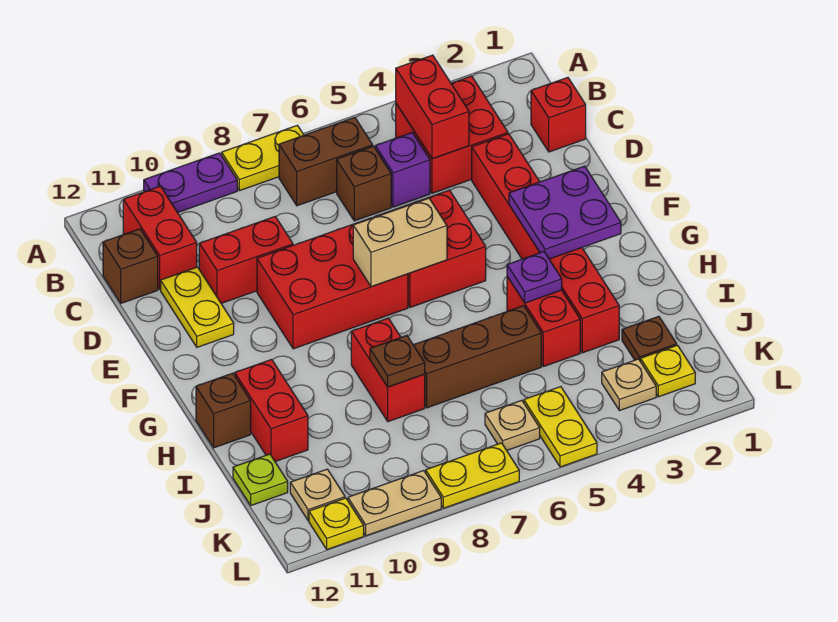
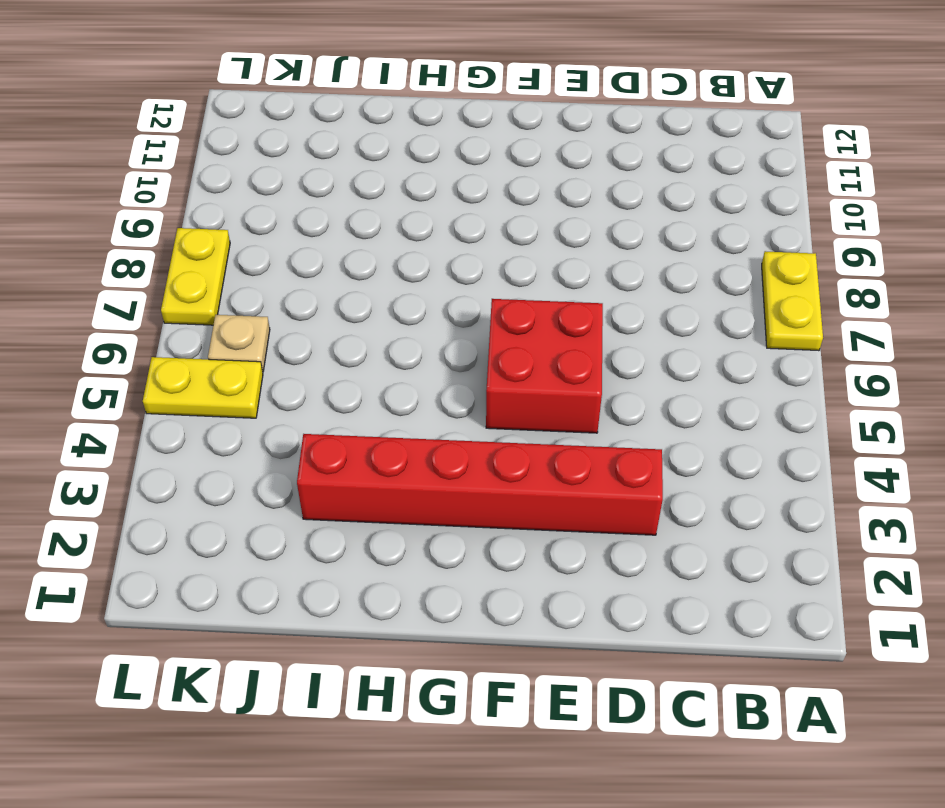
none -> purple 1x2 plate [144,153,237,213]
none -> red 2x2 brick [396,76,508,193]
none -> brown 1x2 brick [279,117,373,206]
none -> red 1x2 brick [123,186,197,290]

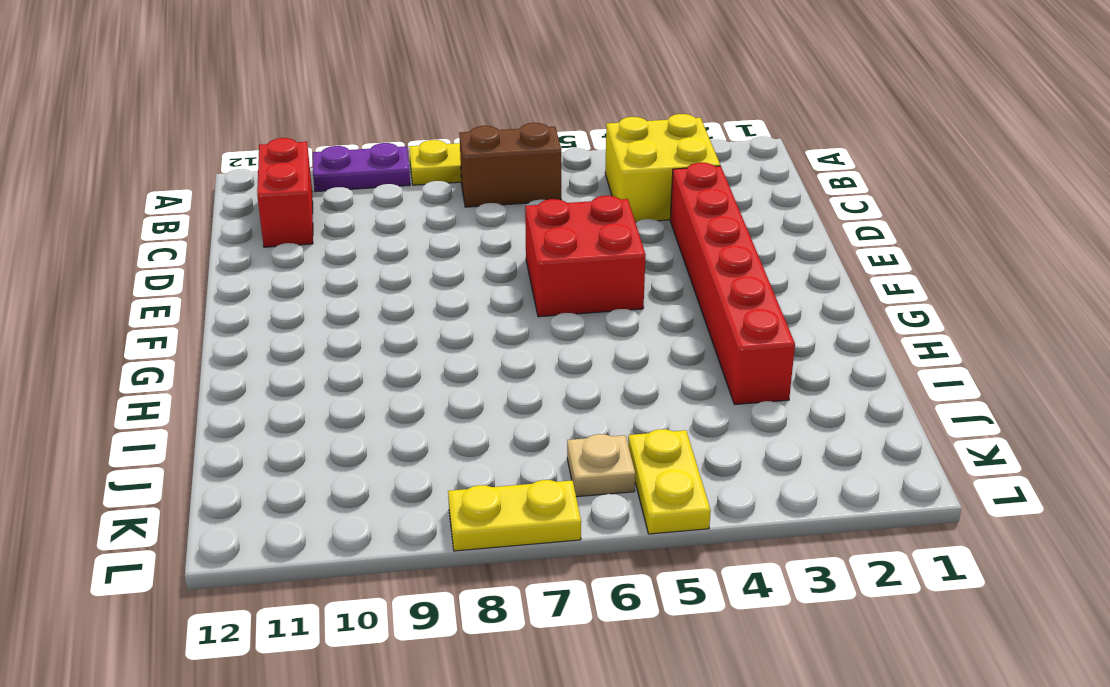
yellow 2x2 brick [605,114,720,222] -> red 2x2 brick [396,76,508,193]
none -> red 1x1 brick [531,77,586,152]
none -> purple 1x1 brick [375,133,430,207]
none -> brown 1x1 brick [337,146,391,221]
none -> brown 1x1 brick [103,229,158,303]

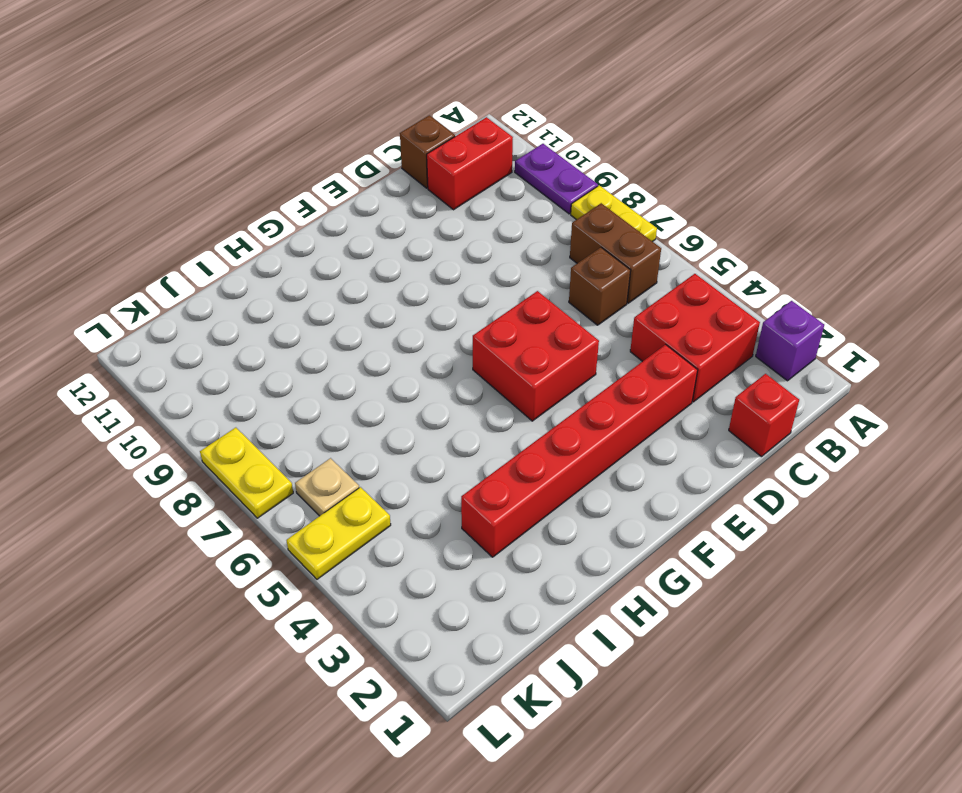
purple 1x1 brick [756,301,824,381] -> purple 1x1 brick moved to [375,133,430,207]
none -> red 1x2 brick [199,216,293,303]
none -> yellow 1x2 plate [161,267,234,347]
none -> red 2x3 brick [257,218,408,349]
none -> red 1x2 brick [507,277,580,367]

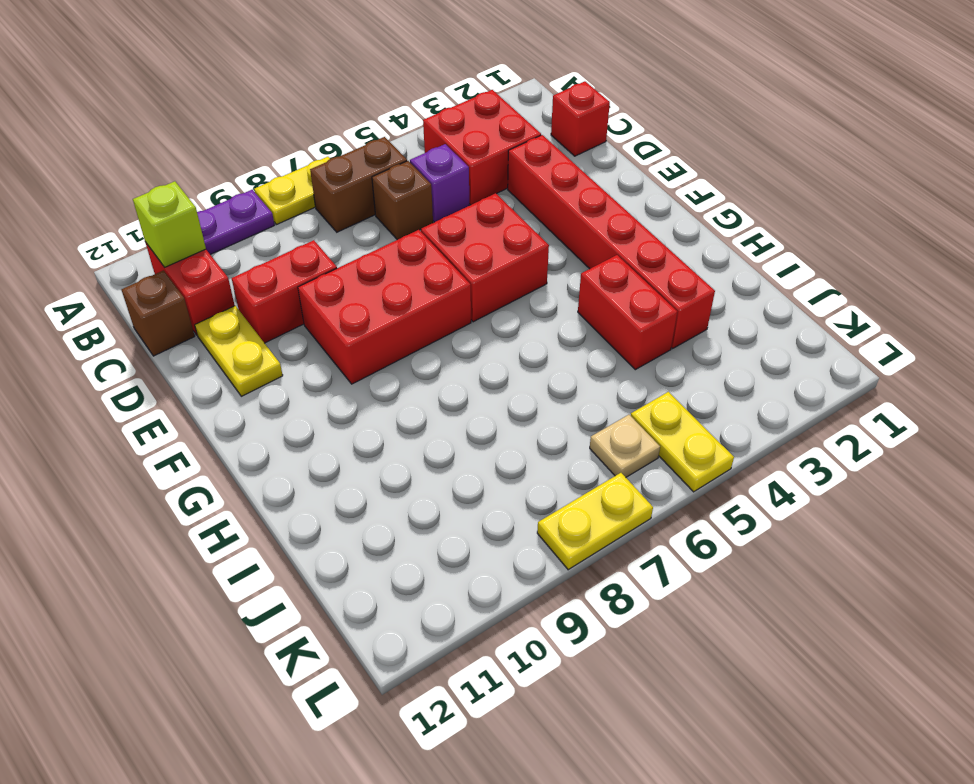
lime 1x1 brick [133,181,206,267] -> none
none -> red 1x2 brick [351,318,425,422]
none -> red 1x2 brick [235,359,308,462]
none -> brown 1x1 brick [196,373,251,448]
none -> brown 1x3 brick [414,306,541,408]

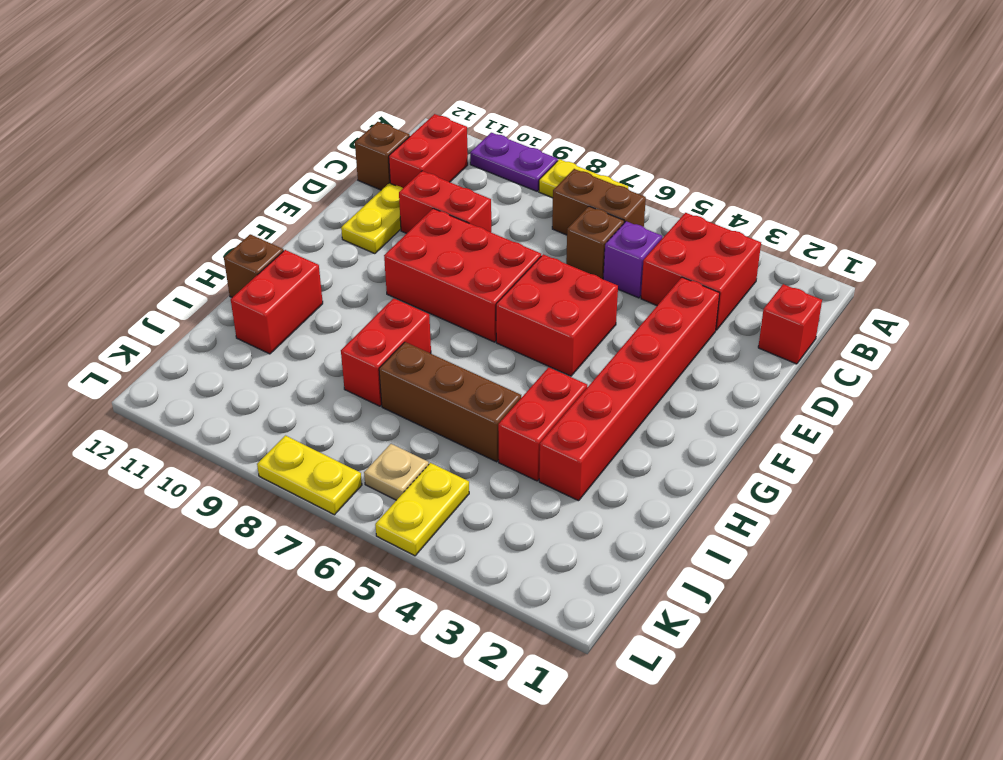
none -> brown 1x1 plate [622,316,677,362]
none -> lime 1x1 plate [233,454,288,505]
none -> yellow 1x1 plate [641,345,695,397]
none -> tan 1x1 plate [602,359,656,411]

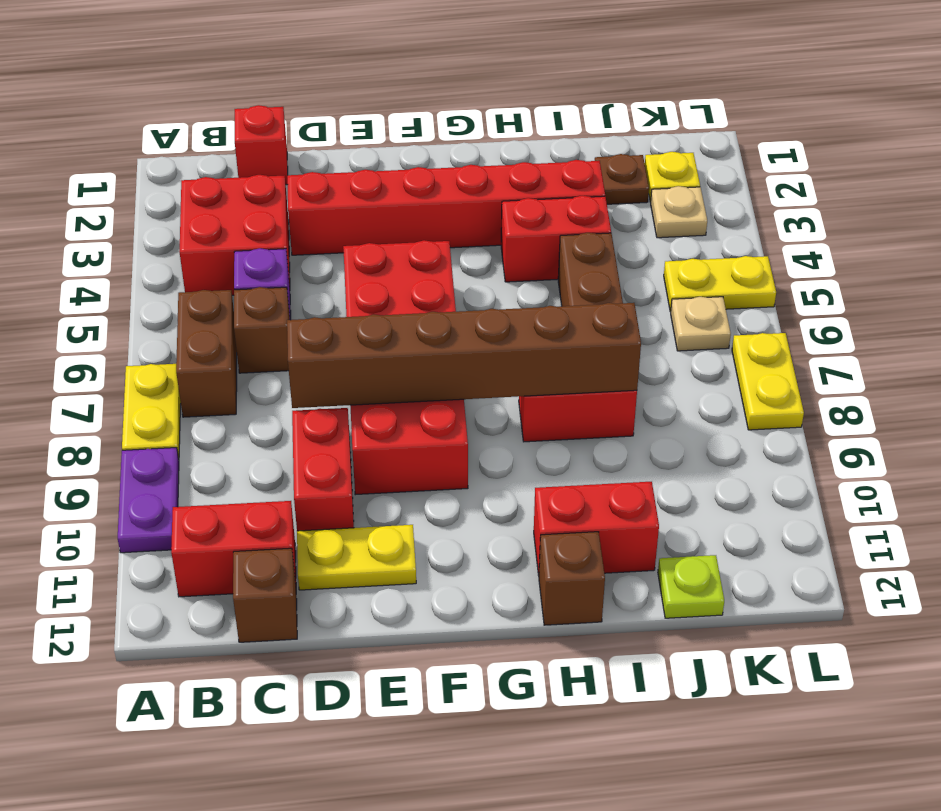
brown 1x6 brick [287,303,641,408] -> brown 1x1 plate [370,336,425,387]
none -> tan 1x1 plate [290,469,345,521]
none -> tan 1x2 plate [348,471,441,536]
none -> yellow 1x1 plate [309,498,364,549]
none -> red 1x2 brick [396,55,469,159]

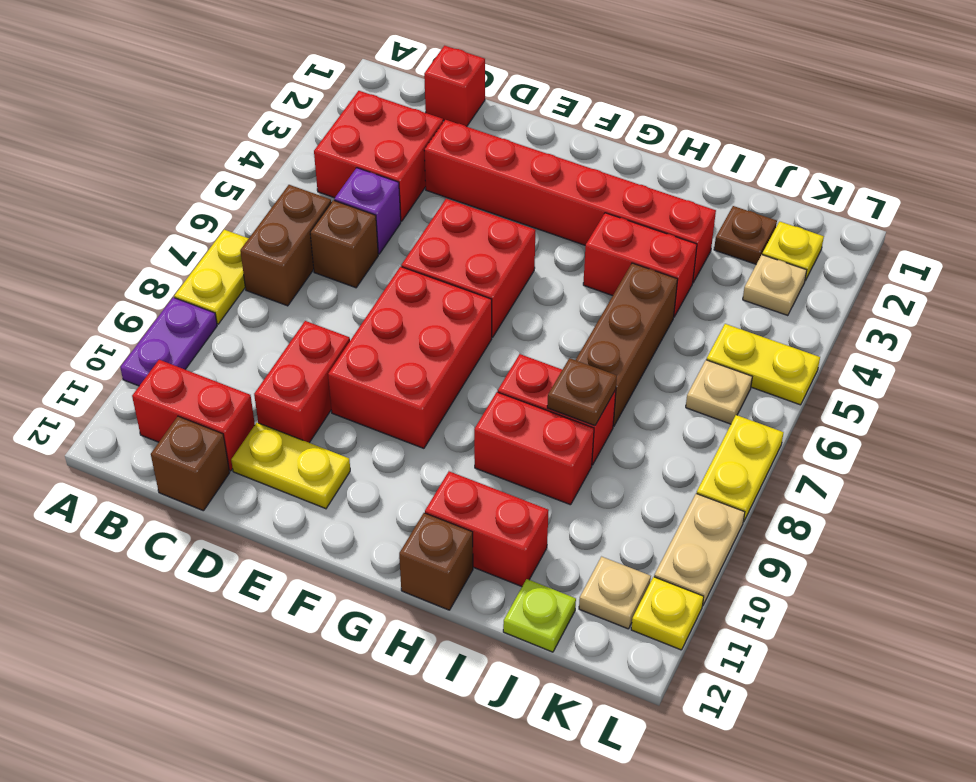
red 1x2 brick [474,392,594,505] -> red 1x2 brick moved to [396,55,469,159]
none -> purple 2x2 plate [509,166,621,259]
none -> tan 1x2 brick [353,198,447,287]
none -> purple 1x1 plate [507,252,562,303]

